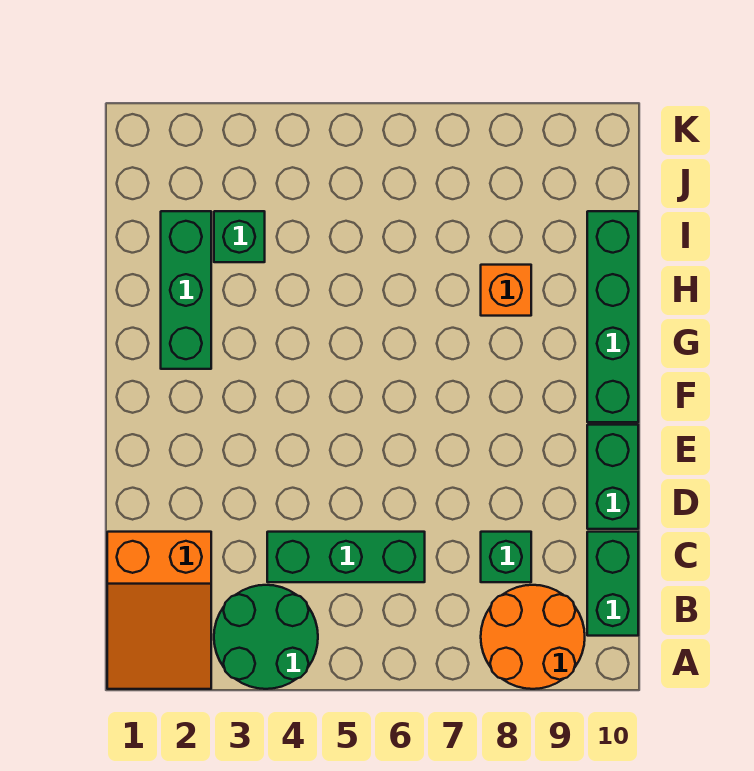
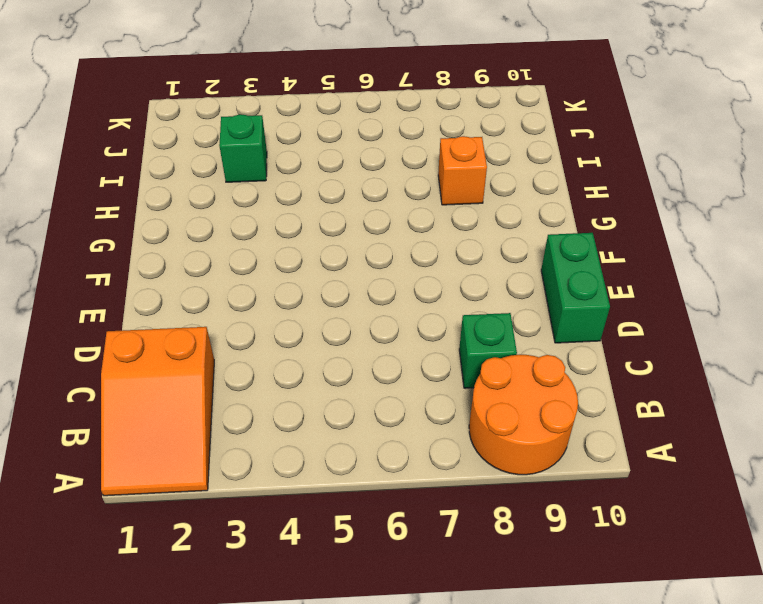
none -> green 2x2 round brick [214,585,318,689]
none -> green 1x2 brick [587,532,638,636]

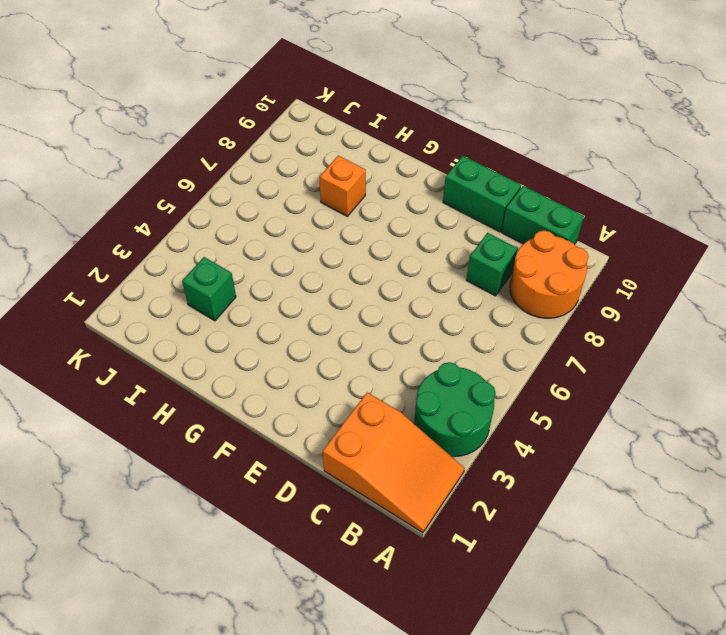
none -> green 1x3 brick [267,532,425,582]
none -> green 1x4 brick [587,211,638,422]

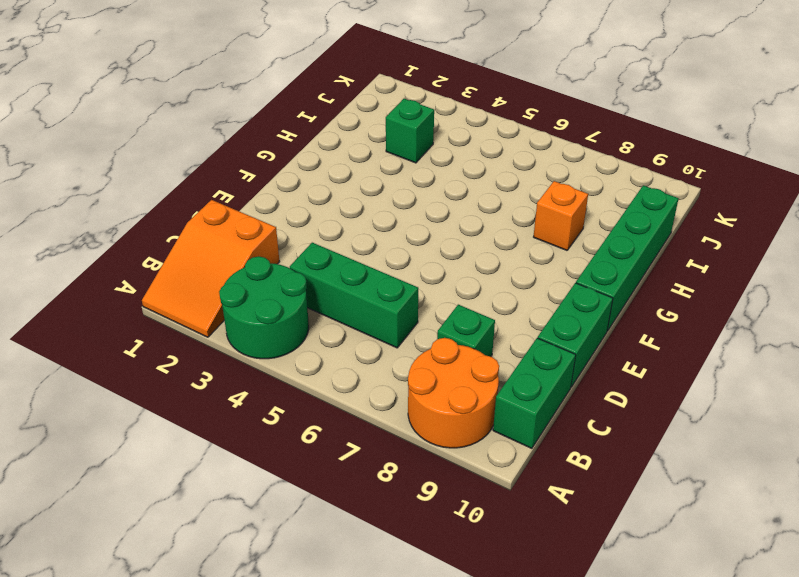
none -> green 1x3 brick [161,211,211,369]

